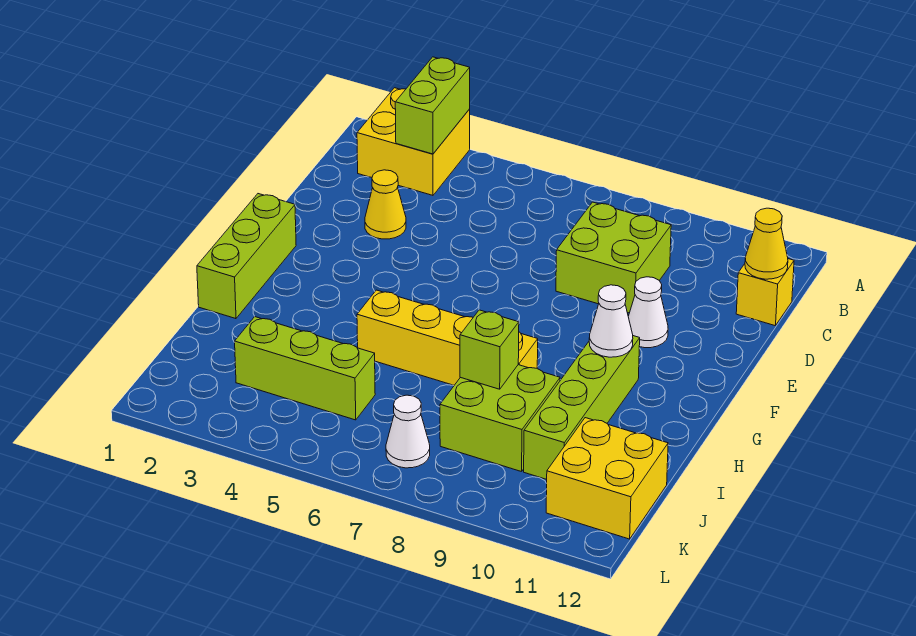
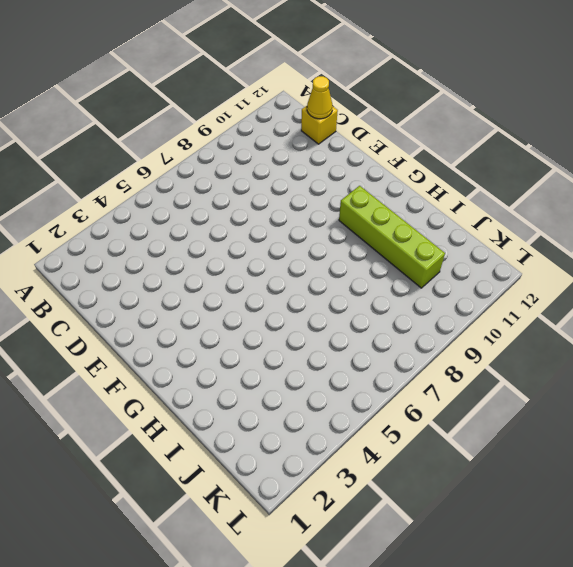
none -> yellow 2x2 brick [357,88,470,195]
none -> lime 2x2 brick [556,202,671,313]
none -> yellow 1x1 cone [365,170,406,239]

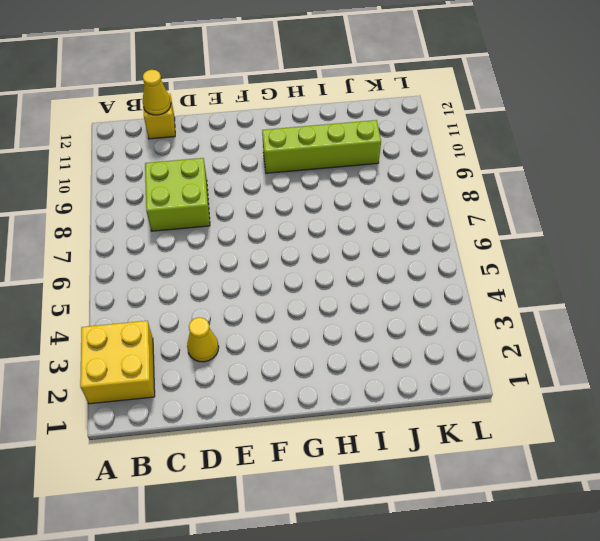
none -> white 1x1 cone [628,277,668,348]
none -> lime 1x3 brick [197,194,296,319]
none -> yellow 1x4 brick [357,290,538,385]

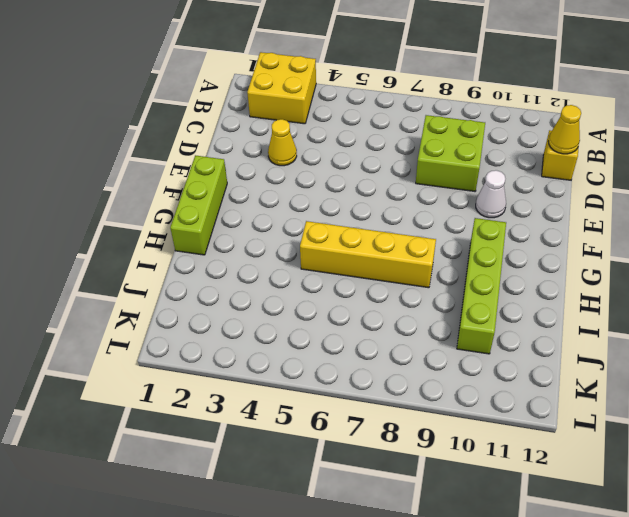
none -> lime 2x2 brick [440,365,560,472]
none -> lime 1x3 brick [235,317,375,420]
none -> yellow 2x2 brick [546,418,668,539]

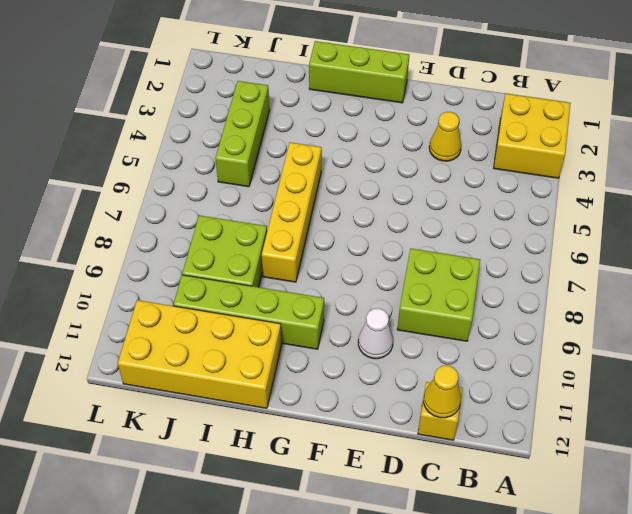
yellow 2x4 brick [118,300,282,408] -> yellow 2x2 brick [546,418,668,539]
none -> white 1x1 cone [386,395,430,468]
none -> lime 1x2 brick [395,57,470,154]
none -> white 1x1 cone [589,285,633,357]

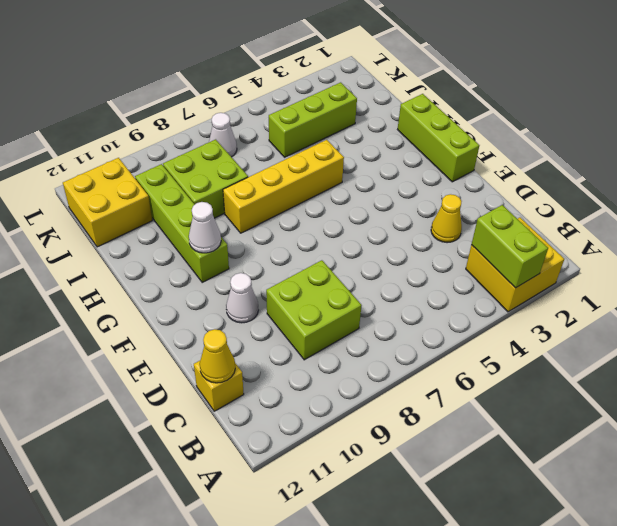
none -> lime 1x1 brick [460,310,519,389]

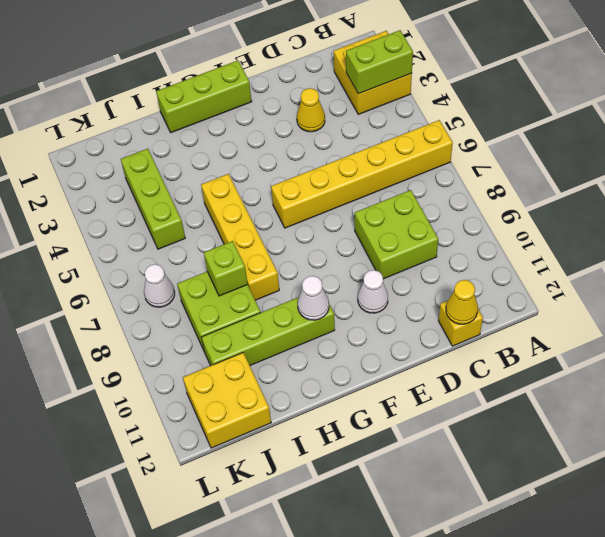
yellow 1x6 brick [271,120,453,228] -> none

